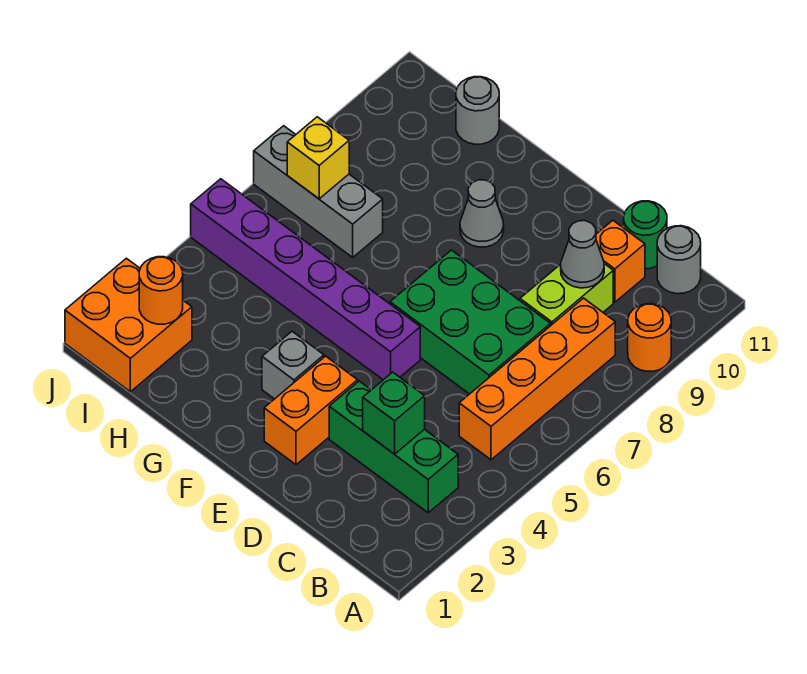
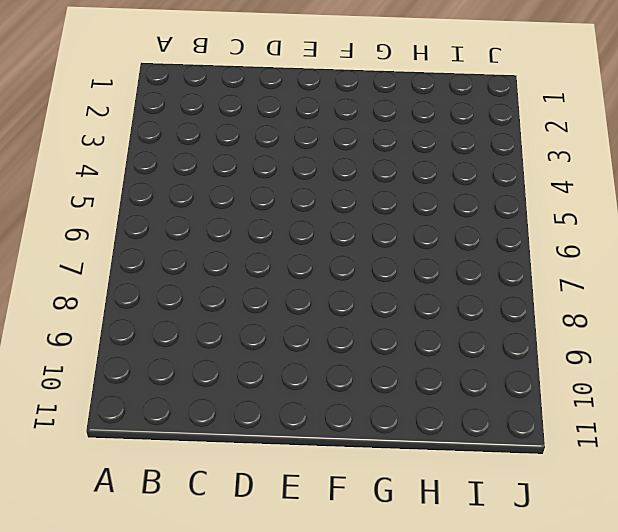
none -> orange 1x1 round brick [628,304,671,371]
none -> green 1x3 brick [329,381,458,513]
none -> orange 1x4 brick [459,298,615,460]

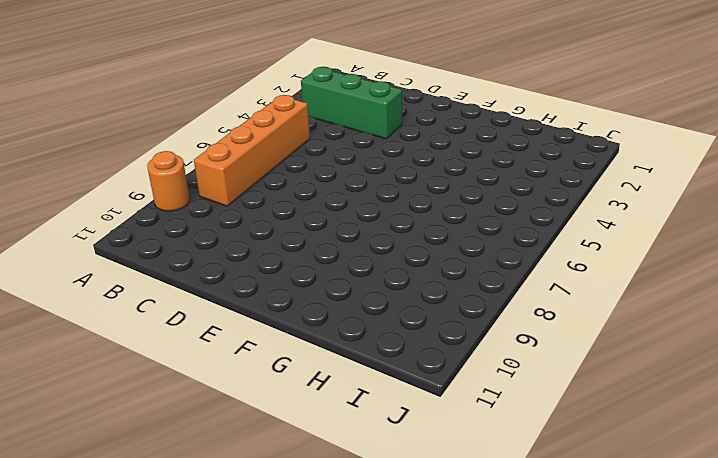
none -> grey 1x1 round brick [657,226,701,294]
none -> green 2x3 brick [390,250,550,394]
none -> lime 1x2 brick [520,264,613,326]

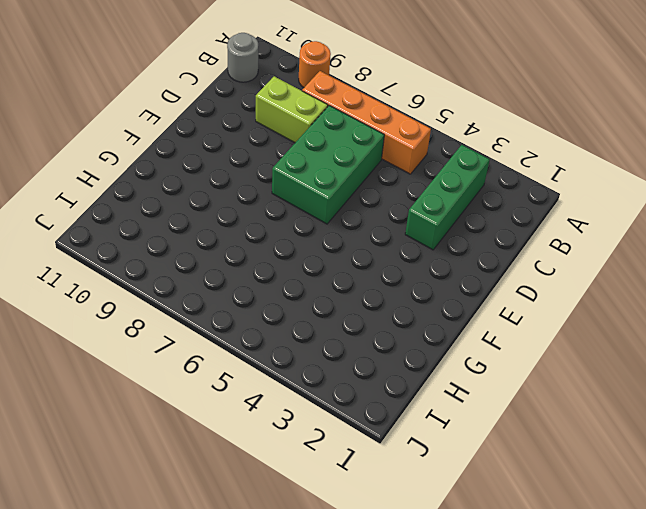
none -> orange 1x1 brick [596,220,645,302]
none -> green 1x1 round brick [624,201,667,269]
none -> orange 1x2 brick [264,356,358,465]

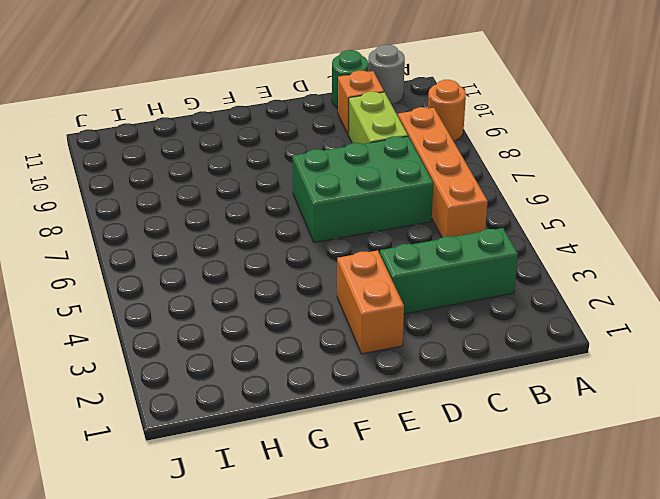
none -> purple 1x6 brick [191,179,420,380]
none -> grey 1x1 brick [262,332,324,399]
none -> grey 1x1 cone [460,180,504,247]

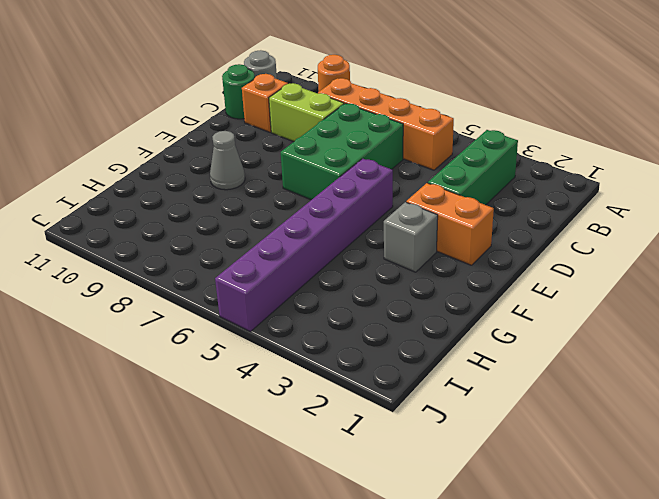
none -> grey 1x3 brick [254,126,383,257]
none -> grey 1x1 round brick [456,77,499,144]
none -> orange 2x2 brick [65,258,192,392]

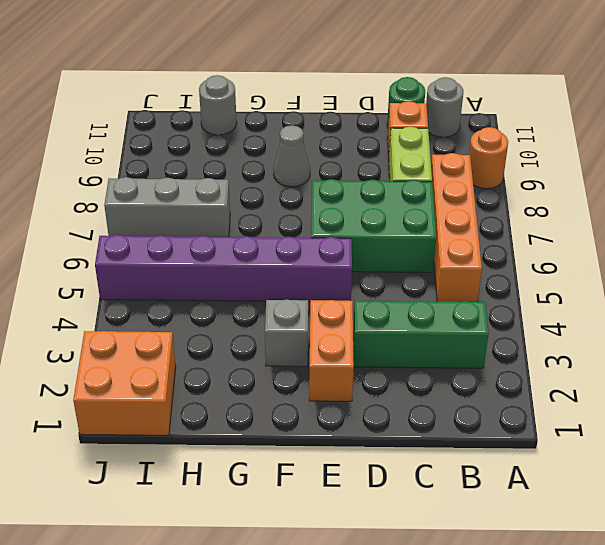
none -> green 1x1 brick [363,372,425,454]
none -> grey 1x1 cone [561,221,604,288]
none -> orange 1x1 round brick [139,257,183,324]

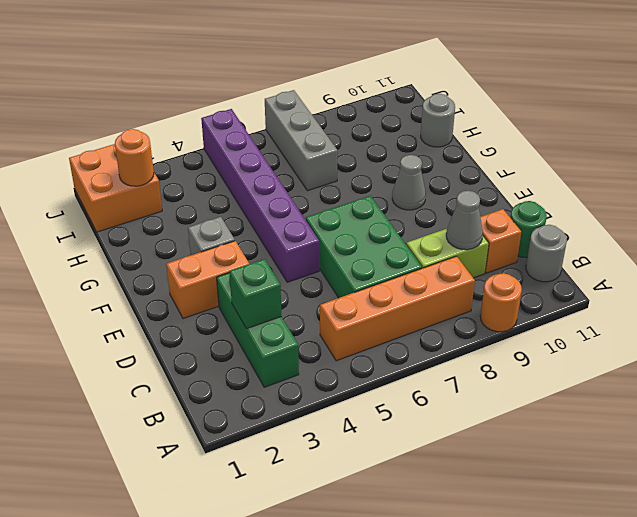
none -> yellow 1x1 brick [287,117,349,199]

